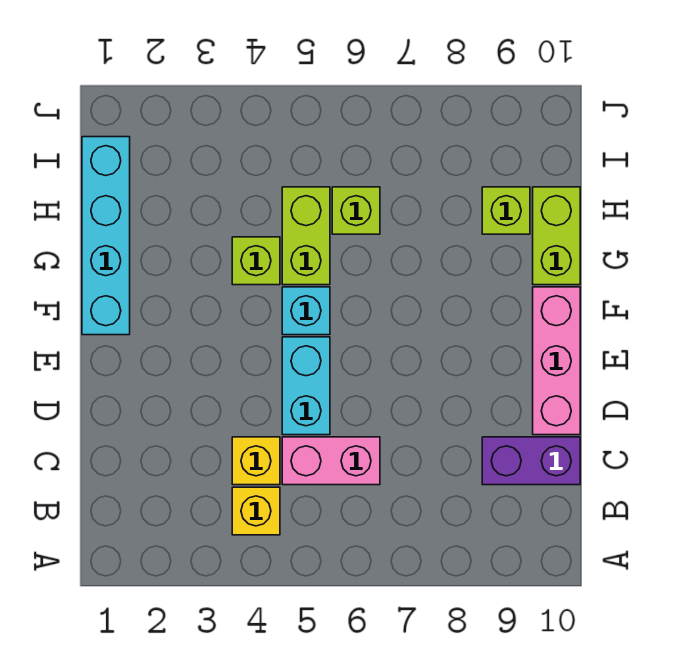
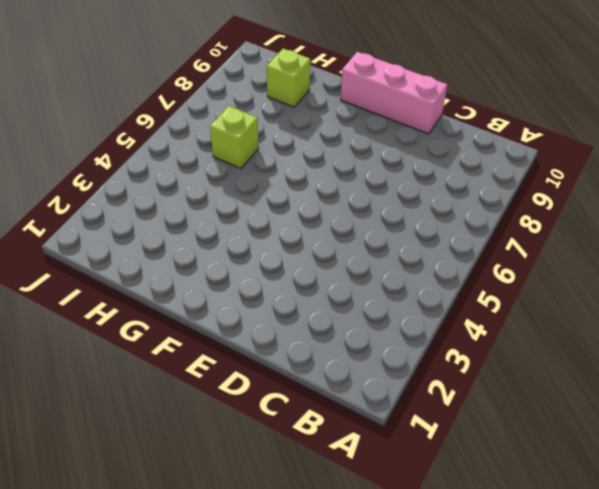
none -> yellow 1x1 brick [232,487,280,535]
none -> yellow 1x1 brick [232,437,280,485]
none -> pink 1x2 brick [282,437,380,485]

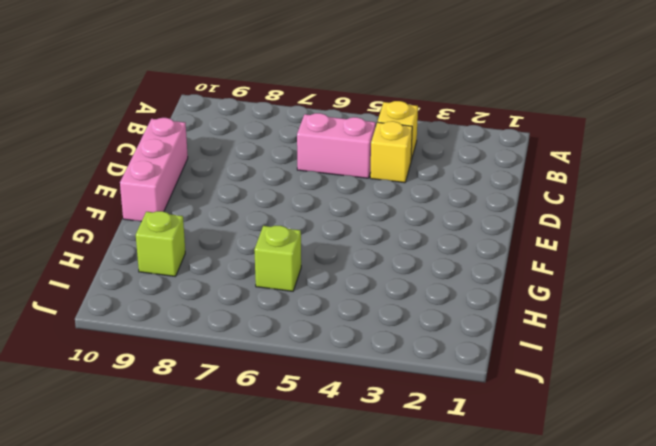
none -> purple 1x2 brick [482,437,580,485]
none -> cyan 1x2 brick [282,337,330,435]
none -> cyan 1x4 brick [82,137,130,335]

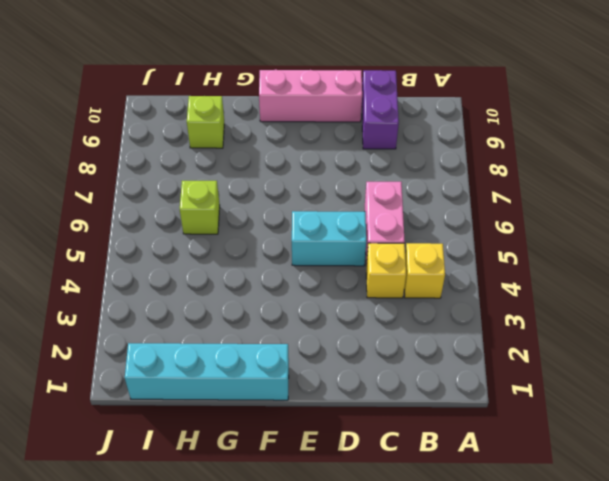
none -> cyan 1x1 brick [282,287,330,335]
none -> lime 1x1 brick [232,237,280,285]
none -> lime 1x2 brick [282,187,330,285]

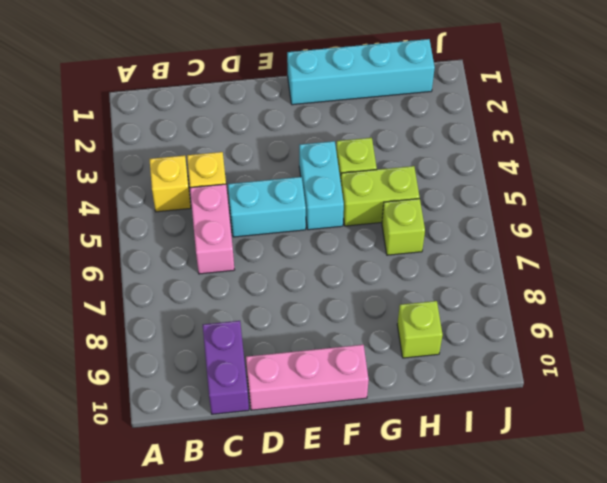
cyan 1x2 brick [299,141,344,230] -> cyan 1x1 brick [282,287,330,335]
none -> lime 1x2 brick [533,187,580,285]

